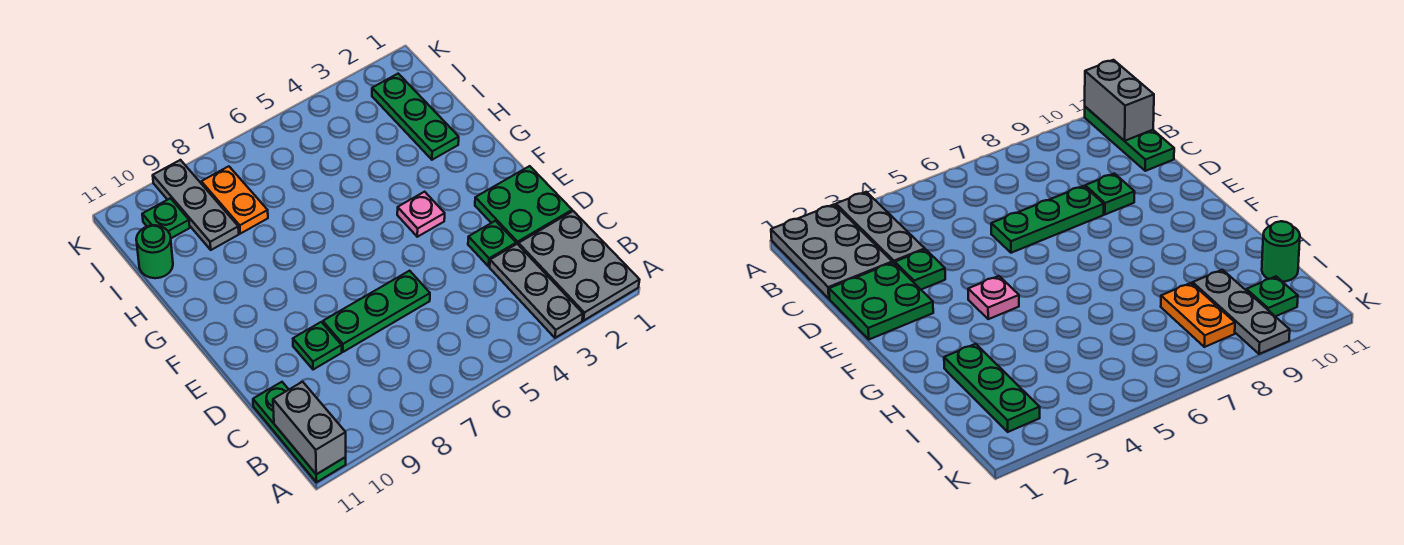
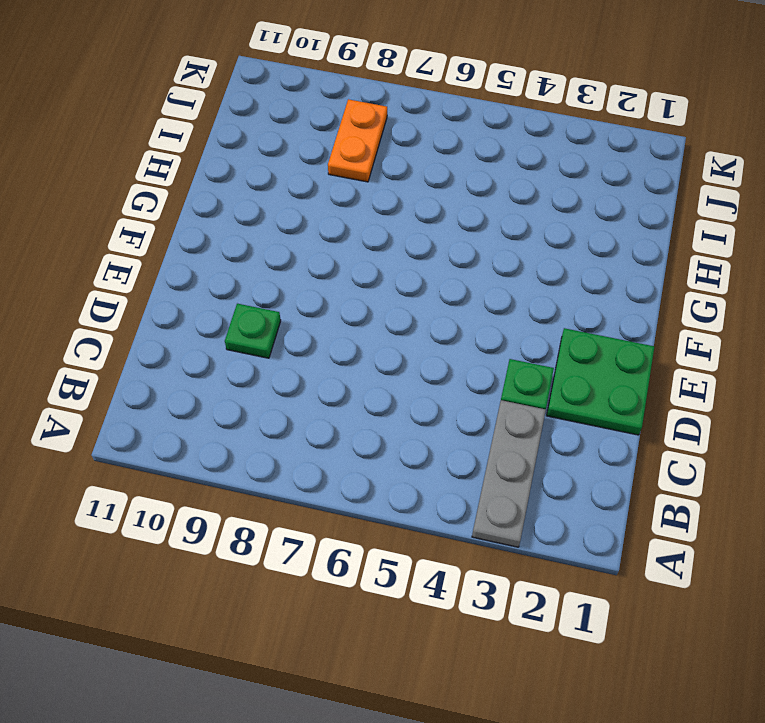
none -> grey 2x3 plate [518,211,639,321]
none -> green 1x3 plate [253,382,346,482]
none -> green 1x3 plate [323,271,430,352]

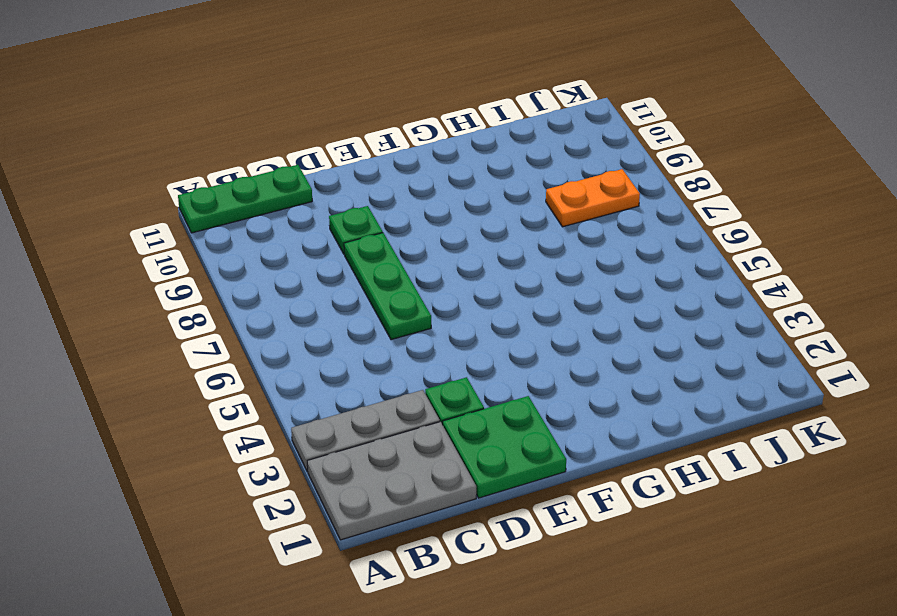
none -> pink 1x1 plate [397,192,445,237]
none -> green 1x3 plate [372,74,459,160]
none -> grey 1x3 plate [153,160,239,250]

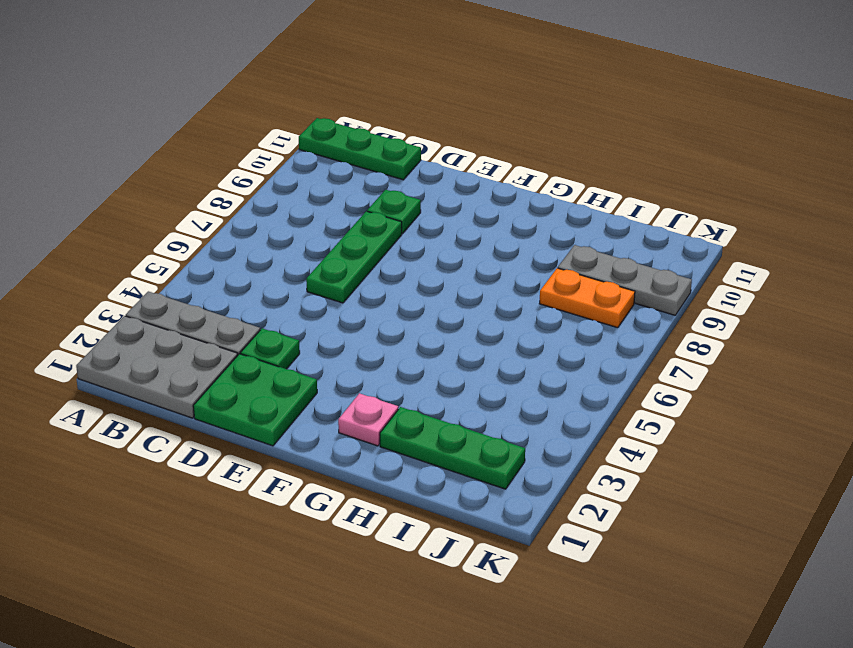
pink 1x1 plate [338,393,398,446] -> pink 1x1 plate moved to [397,192,445,237]
none -> green 1x1 round brick [136,225,173,278]
none -> green 1x1 plate [142,198,190,238]
none -> grey 1x2 brick [273,382,346,474]

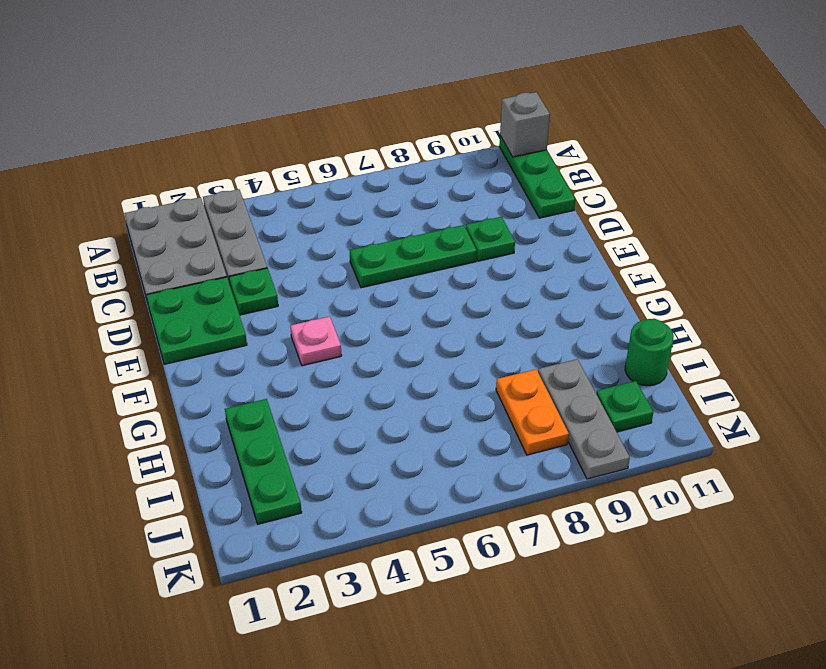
grey 1x1 brick [500,92,550,157] -> grey 1x2 brick [273,382,346,474]

